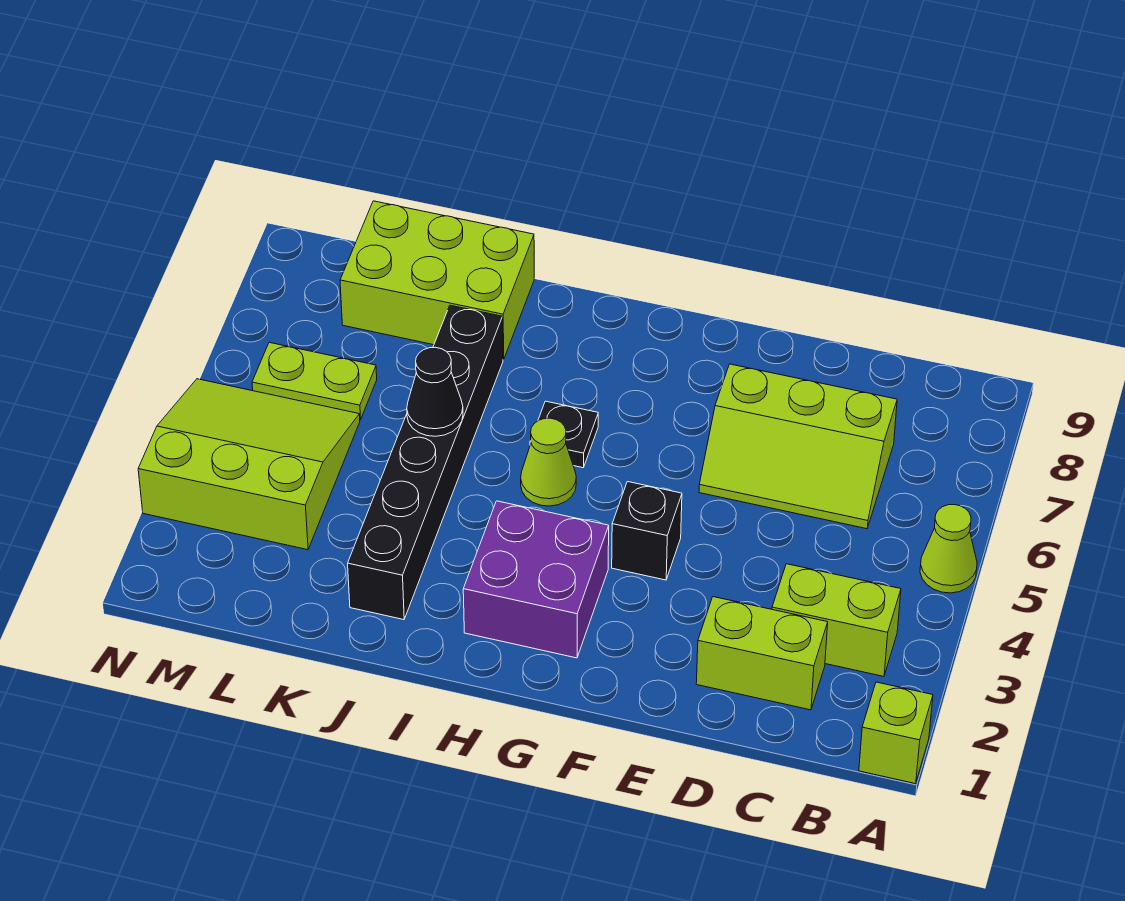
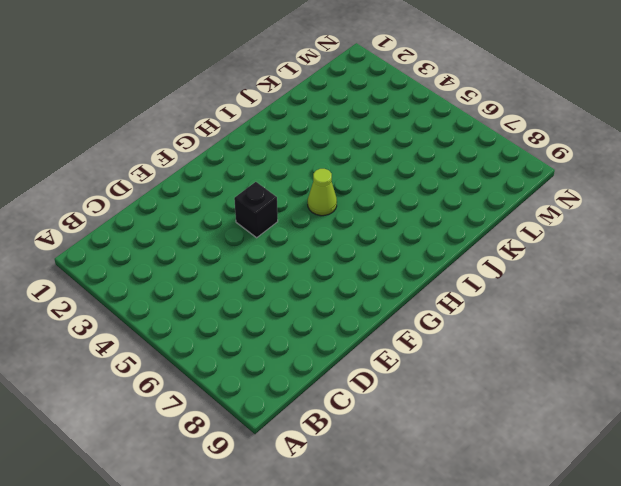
none -> lime 1x1 brick [859,682,933,784]
none -> lime 1x1 cone [920,505,977,593]
none -> lime 1x2 brick [772,564,901,676]

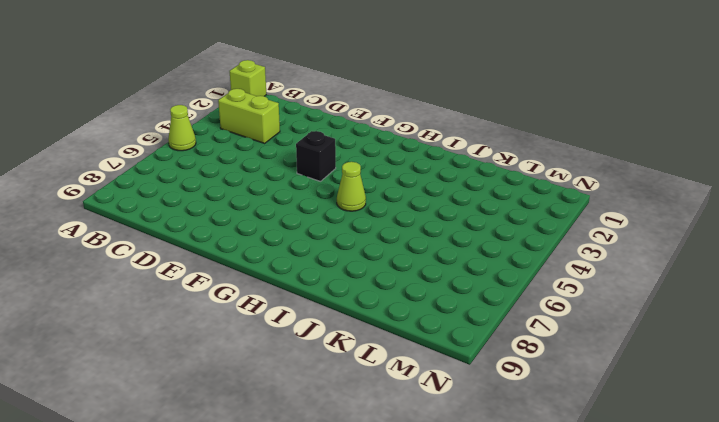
none -> lime 1x2 brick [696,597,828,710]
none -> lime 2x3 slope [699,364,897,529]
none -> purple 2x2 brick [463,501,609,658]

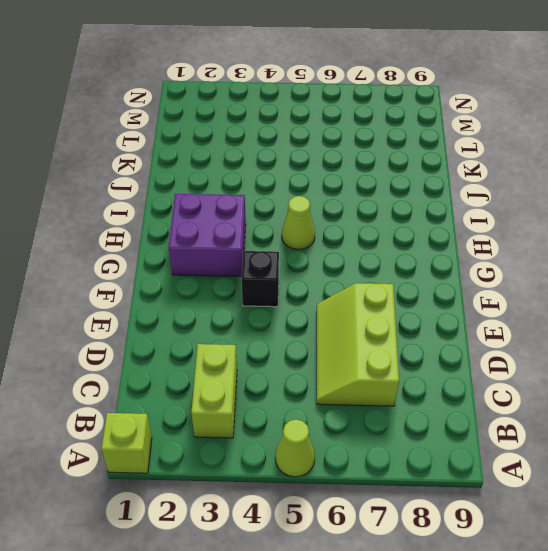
none -> lime 1x2 brick [696,597,828,710]
none -> black 1x1 plate [530,401,598,468]
none -> black 1x6 brick [348,305,503,620]

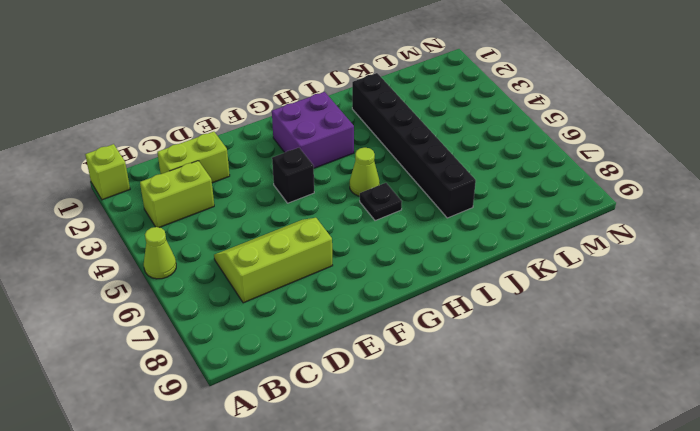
none -> lime 2x3 brick [340,201,534,359]
none -> lime 3x3 slope [138,379,360,550]
none -> lime 1x2 plate [252,342,377,420]

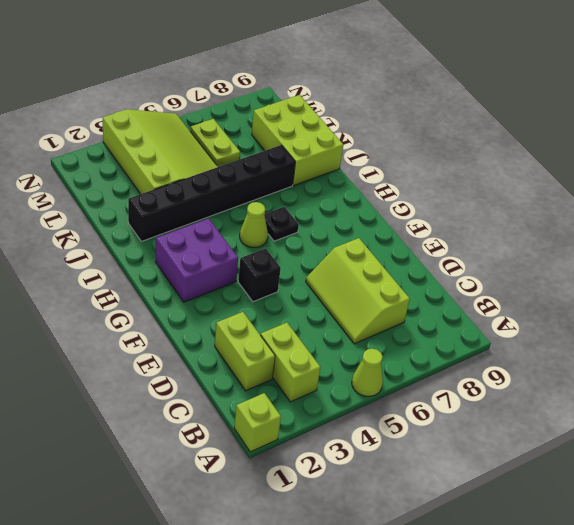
lime 3x4 slope [103,109,218,194] -> lime 3x3 slope [138,379,360,550]
none -> black 1x1 cone [407,347,463,436]

